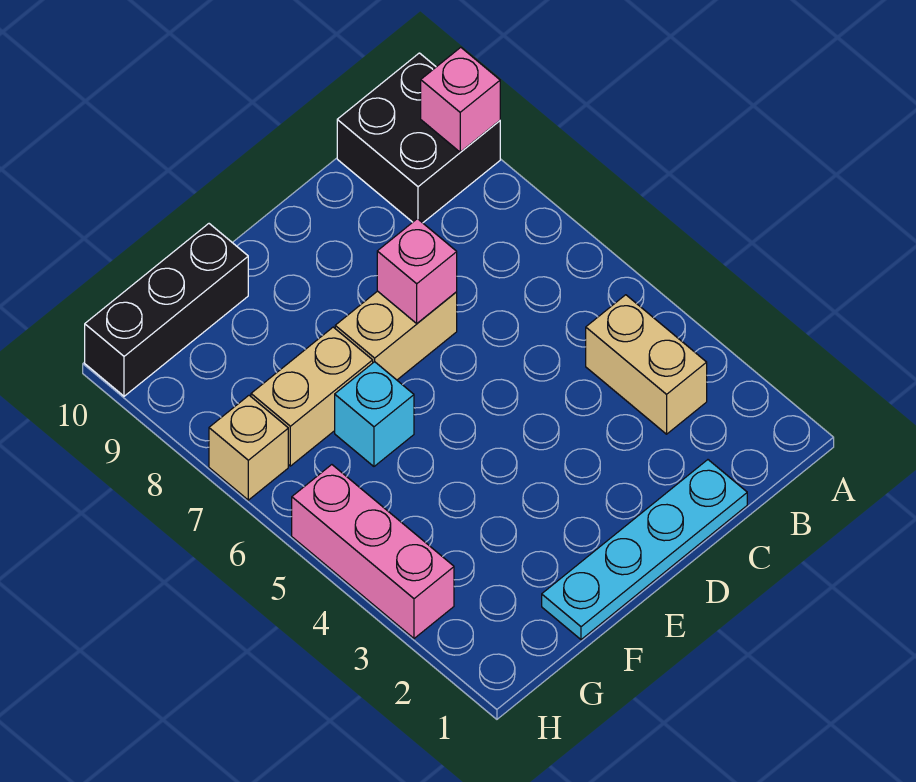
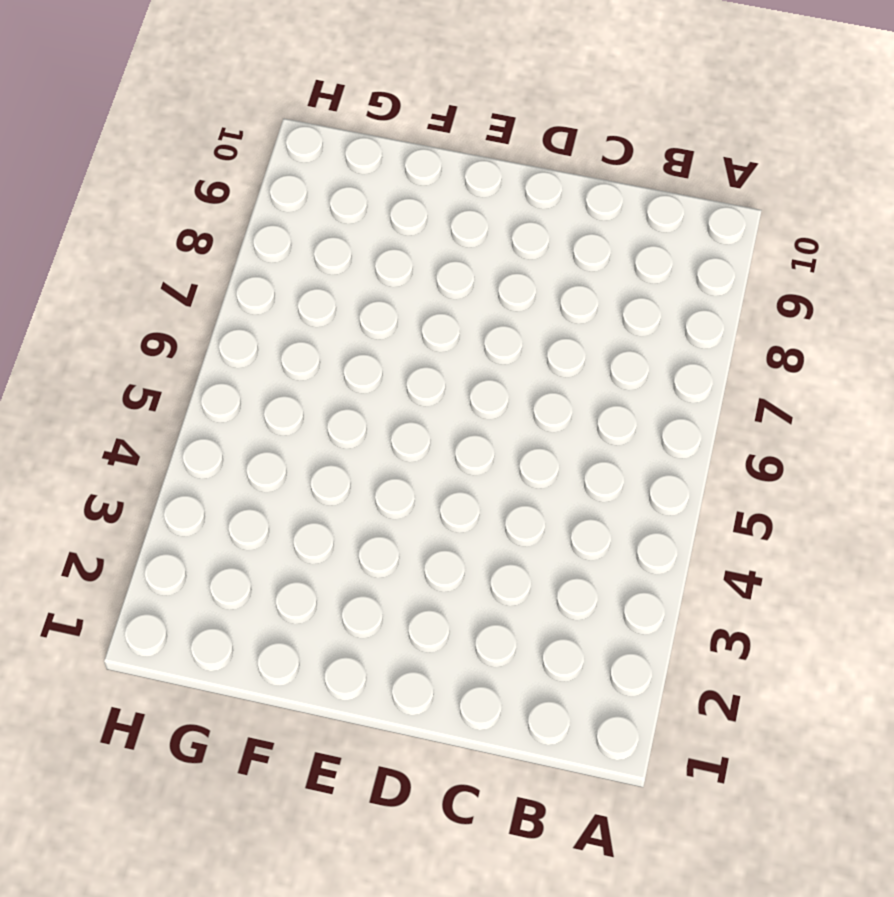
none -> black 2x2 brick [337,53,500,223]
none -> tan 1x2 brick [586,295,707,434]

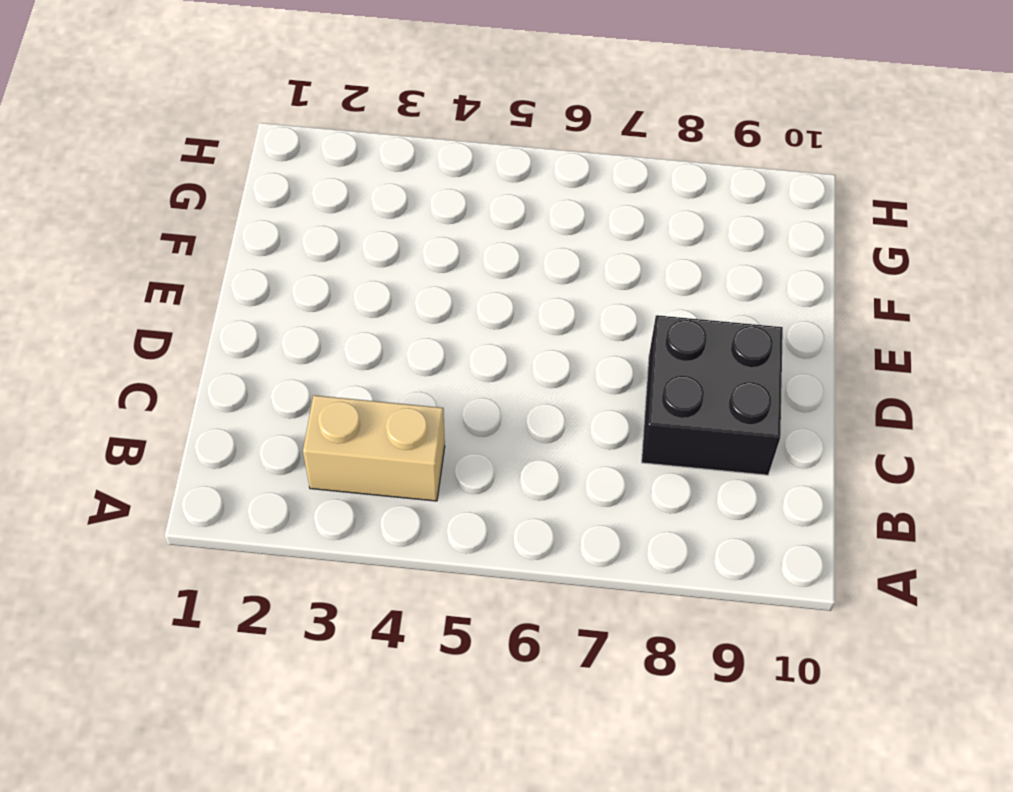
black 2x2 brick [642,315,783,475] -> black 2x2 brick moved to [337,53,500,223]
none -> cyan 1x4 plate [542,460,747,640]
none -> tan 1x2 brick [335,291,457,380]

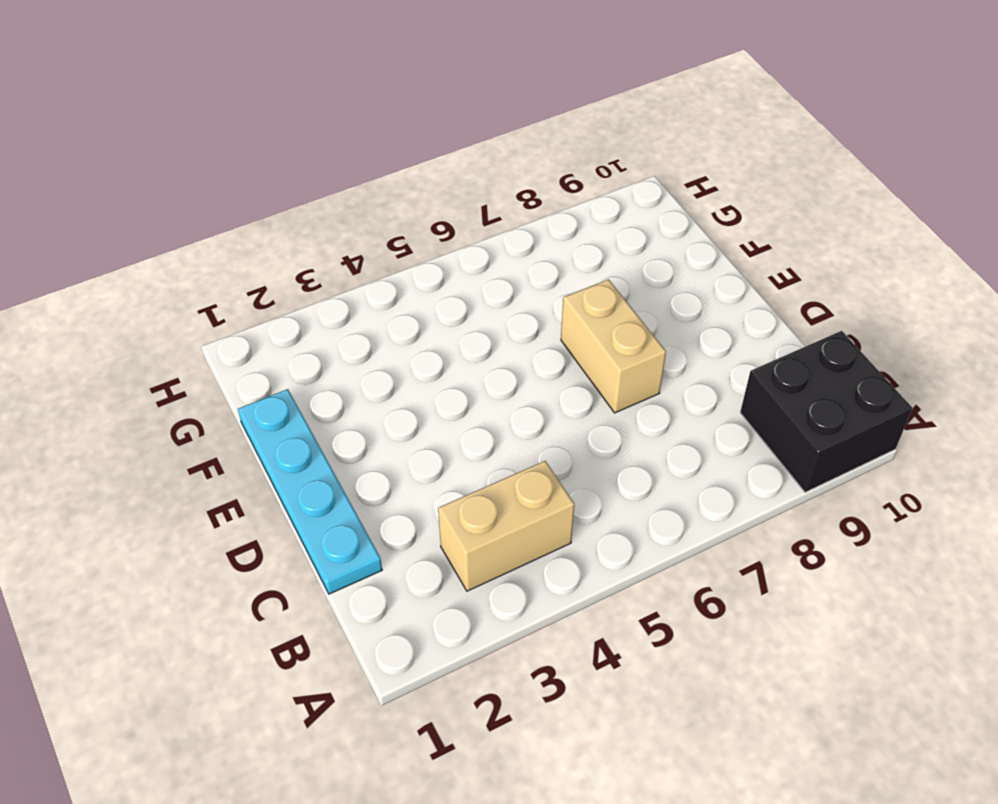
none -> cyan 1x1 brick [335,362,414,466]
none -> tan 1x2 brick [251,327,373,466]

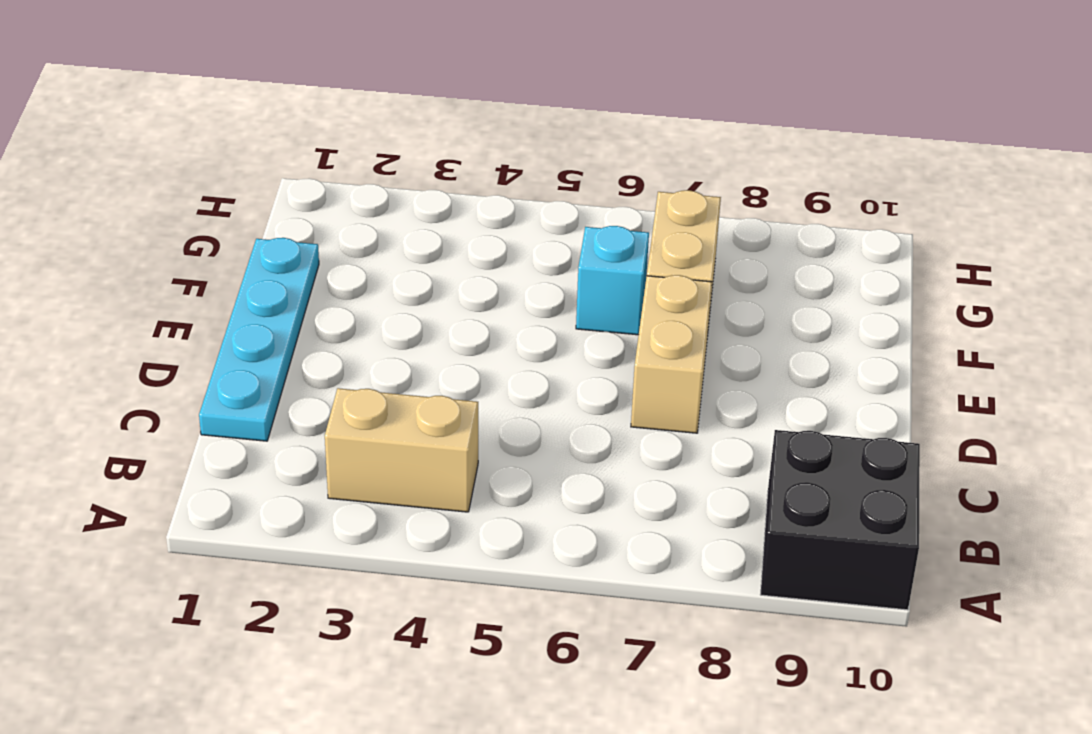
none -> black 1x3 brick [85,224,248,396]
none -> pink 1x3 brick [292,465,454,638]

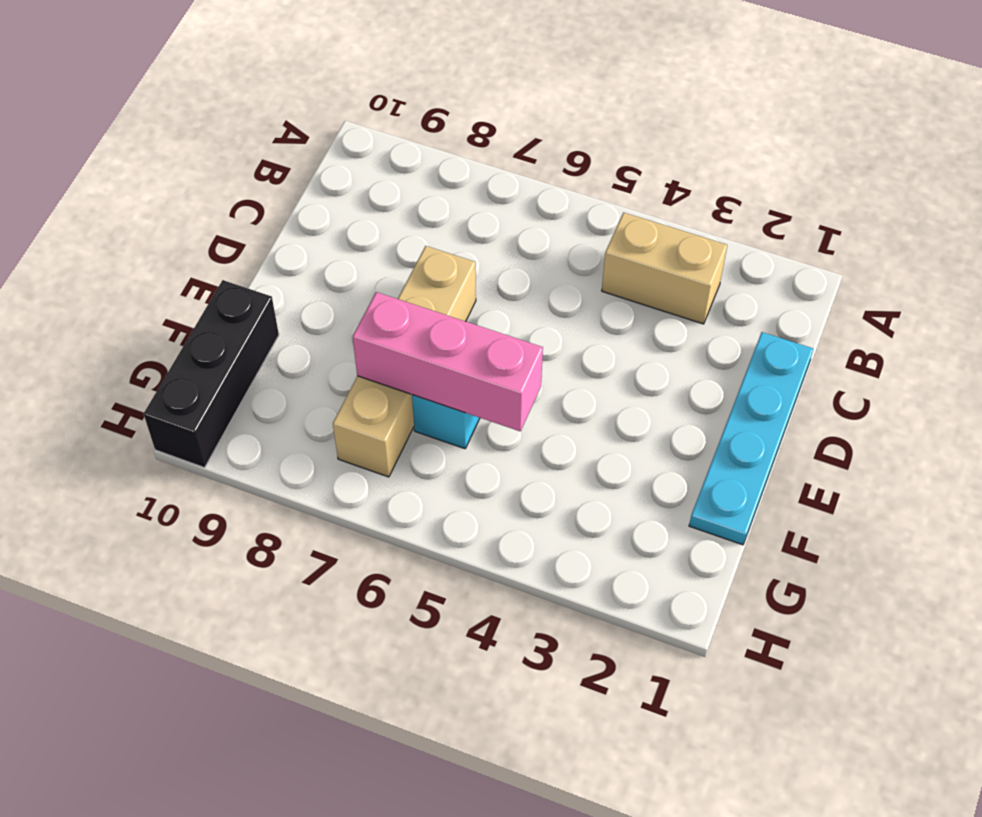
pink 1x3 brick [353,292,543,431] -> pink 1x3 brick moved to [292,465,454,638]
none -> black 2x2 brick [337,53,500,223]
none -> tan 1x1 brick [209,395,288,500]

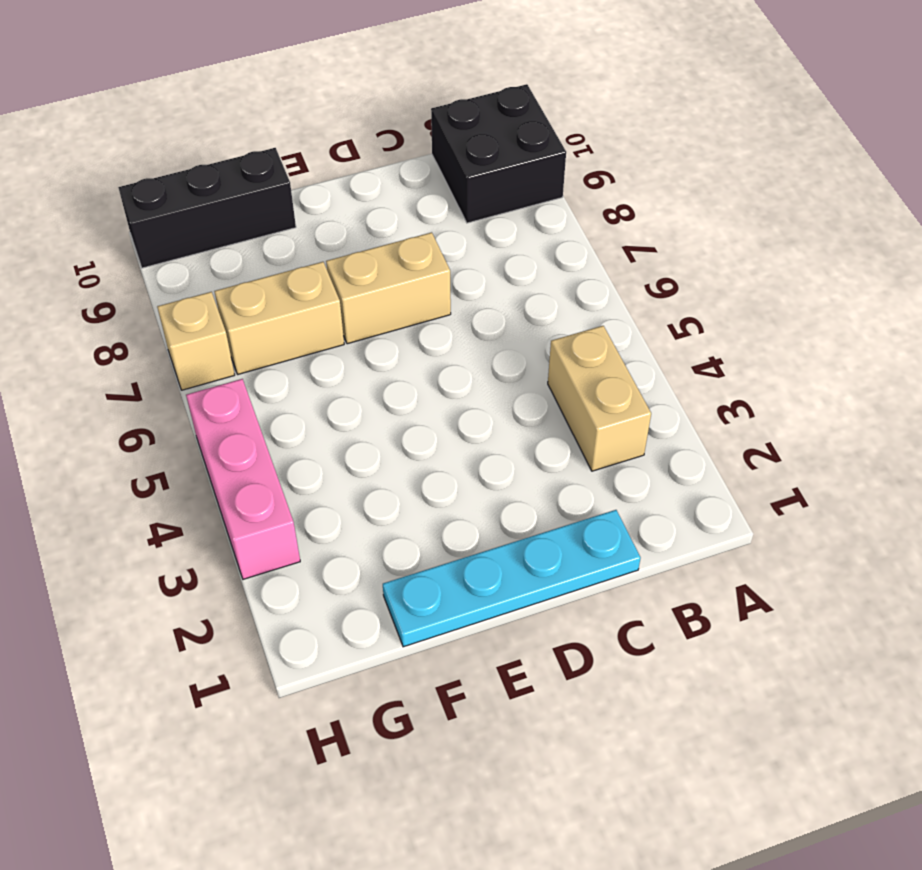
none -> cyan 1x1 brick [335,362,414,466]
none -> pink 1x1 brick [421,47,500,152]

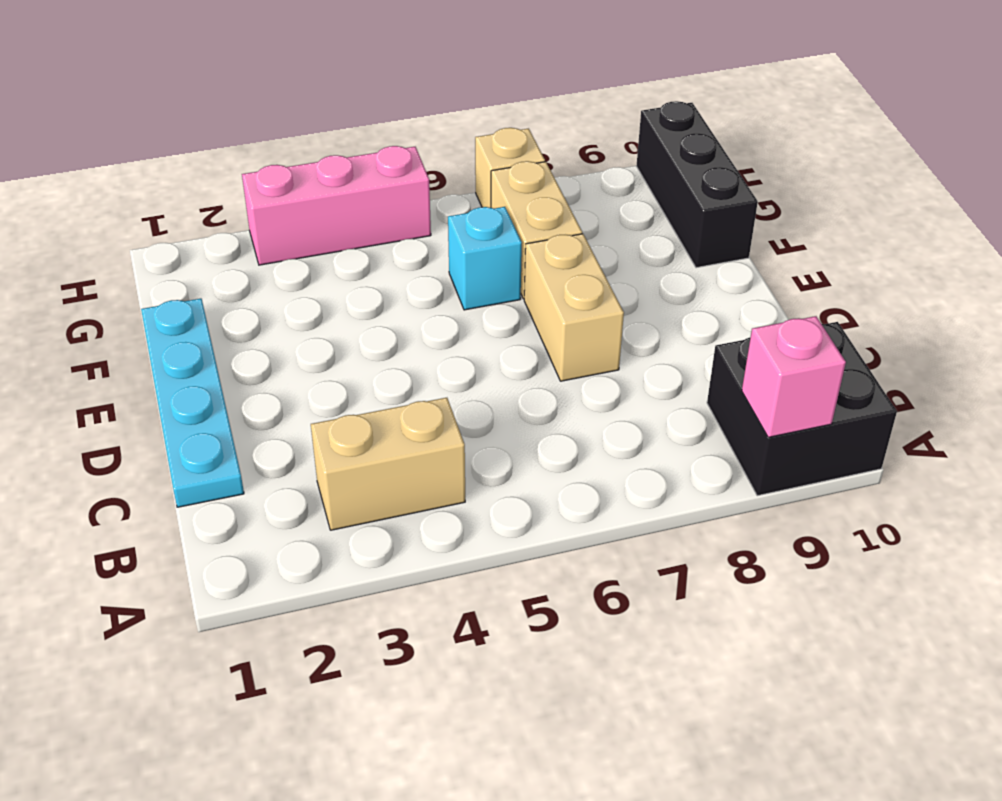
none -> pink 1x1 brick [377,219,457,323]

